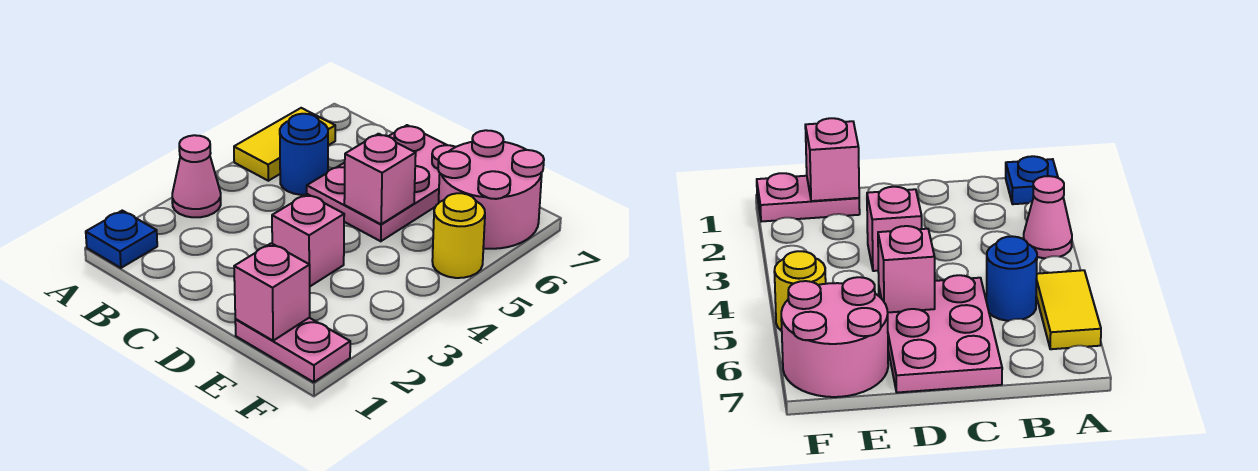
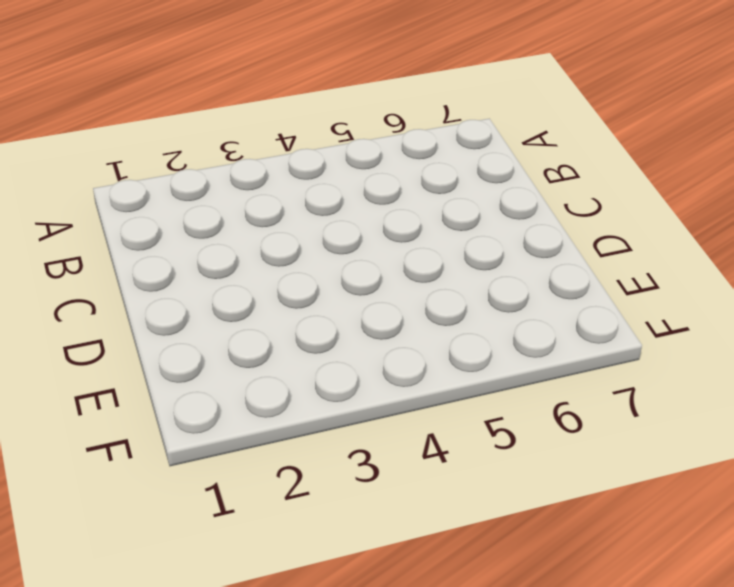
none -> blue 1x1 plate [86,211,157,268]
none -> pink 1x1 cone [172,135,221,217]

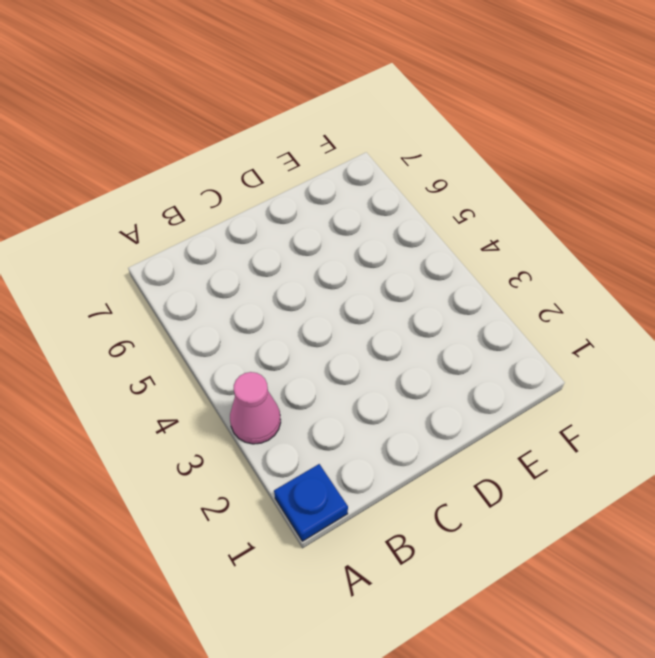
none -> yellow 1x2 tile [234,108,335,181]
none -> blue 1x1 round brick [280,114,328,195]

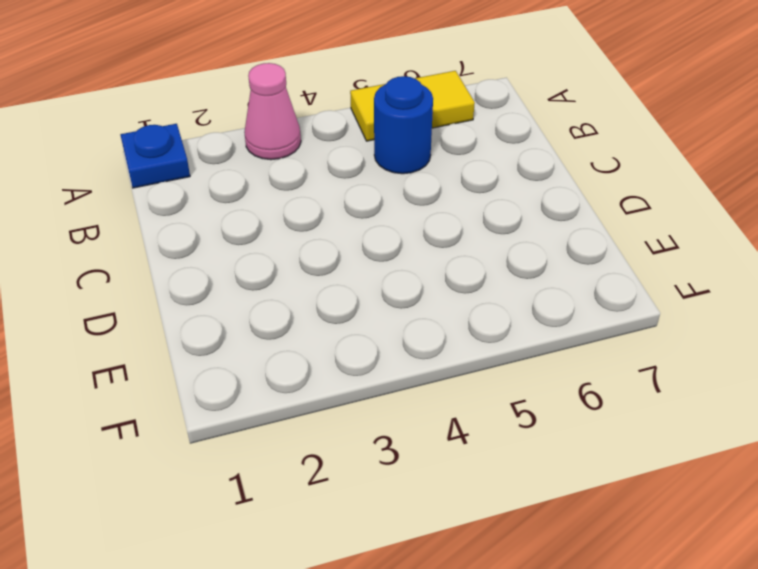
none -> pink 2x3 plate [307,125,455,241]
none -> pink 1x1 brick [272,194,344,286]

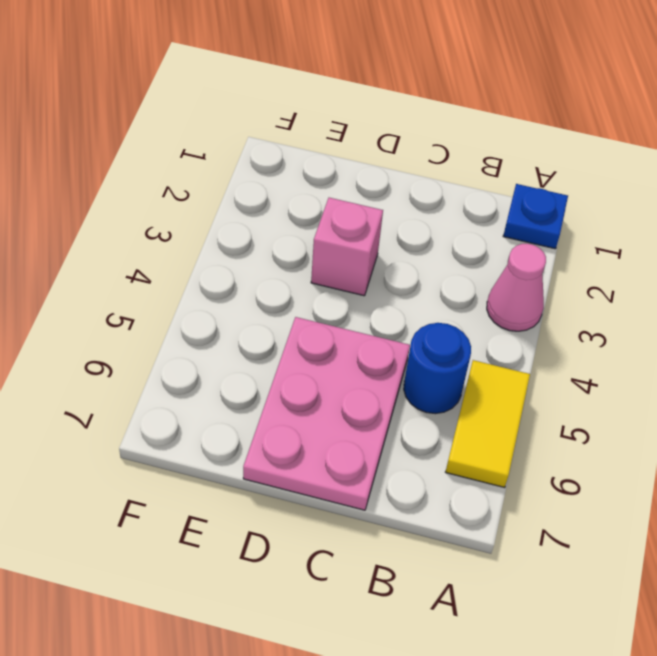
none -> pink 1x2 plate [235,318,350,382]
none -> pink 2x2 round brick [438,130,544,249]

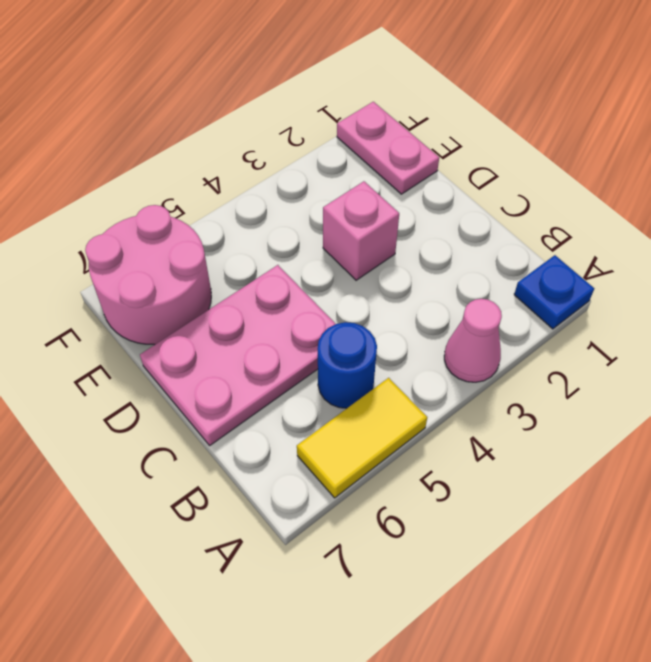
none -> yellow 1x1 round brick [432,193,485,278]
none -> pink 1x1 brick [344,134,416,224]

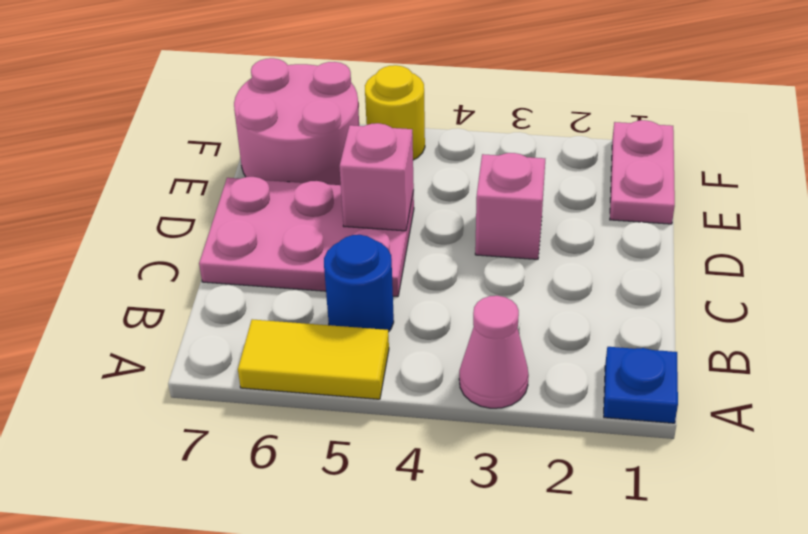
none -> pink 1x1 brick [234,243,310,341]

